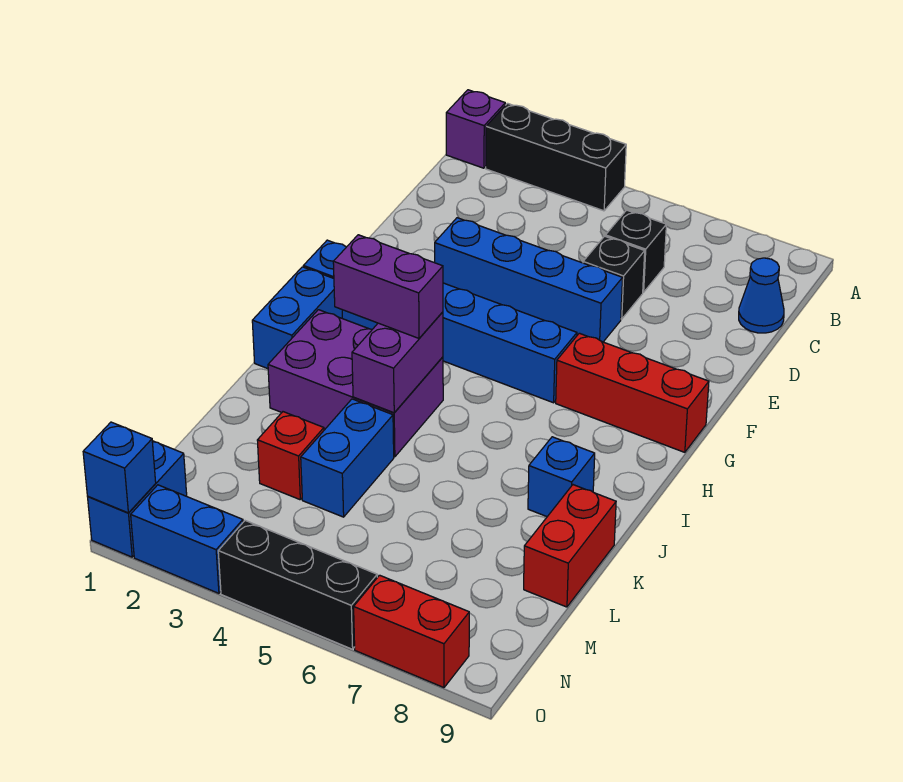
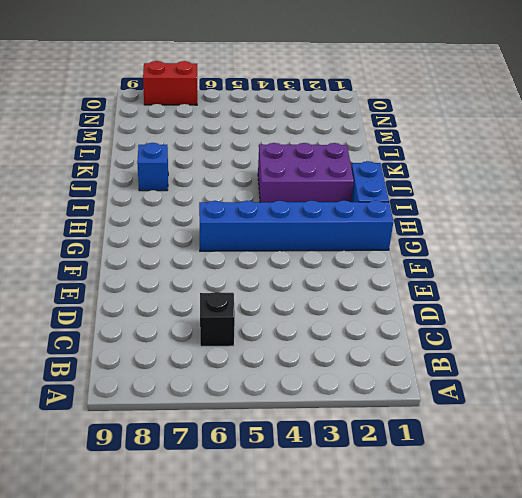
none -> purple 1x1 brick [446,90,505,168]
none -> black 1x3 brick [486,103,626,211]
none -> blue 1x1 cone [739,258,784,333]

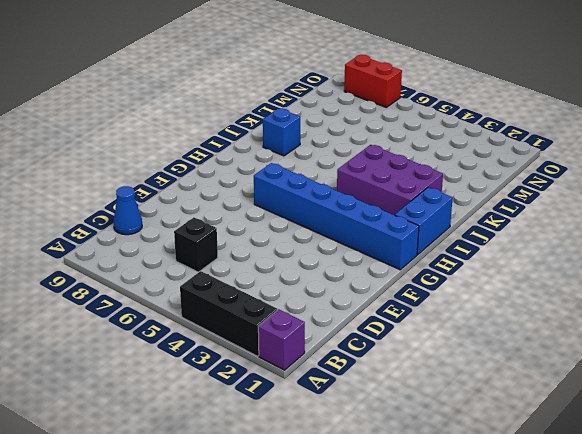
none -> black 1x1 brick [583,236,645,319]
none -> blue 1x4 brick [435,218,623,342]
none -> red 1x3 brick [556,333,709,452]

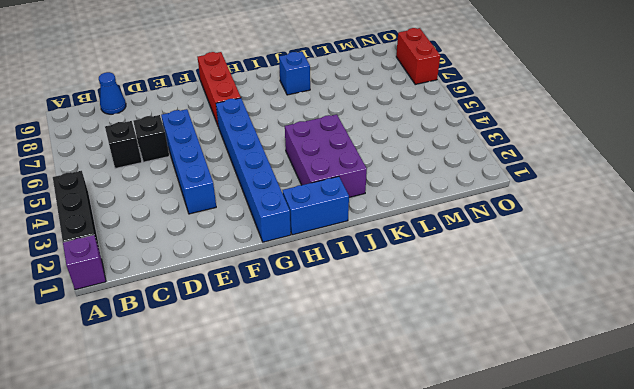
none -> blue 1x2 brick [301,399,394,517]
none -> red 1x2 brick [524,485,616,607]
none -> red 1x1 brick [257,412,324,500]

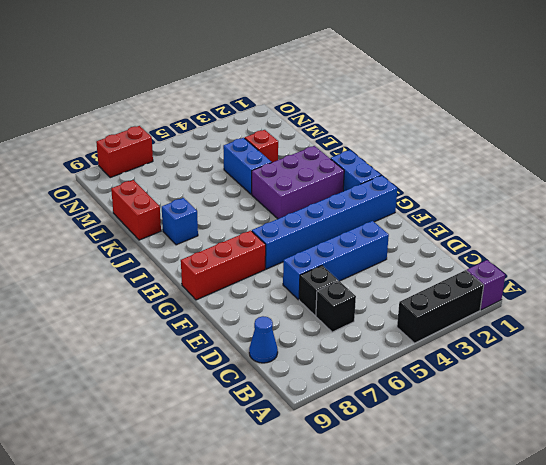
none -> blue 1x2 brick [88,441,187,557]
none -> blue 1x2 brick [131,485,243,593]
none -> black 1x3 brick [218,521,377,649]

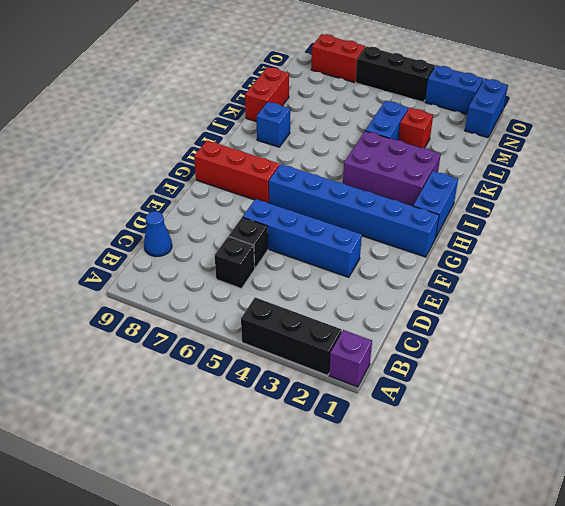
none -> purple 1x2 brick [352,312,443,413]
none -> blue 1x1 brick [83,422,156,513]
none -> purple 1x2 brick [333,235,443,338]

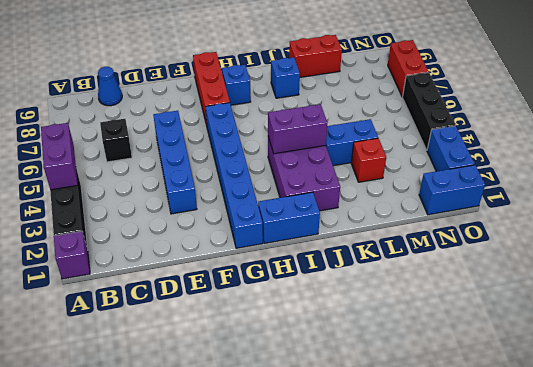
purple 1x2 brick [41,123,78,190] -> purple 1x2 brick moved to [333,235,443,338]
blue 1x1 brick [222,65,251,105] -> blue 1x1 brick moved to [83,422,156,513]
none -> black 1x1 brick [583,236,645,319]

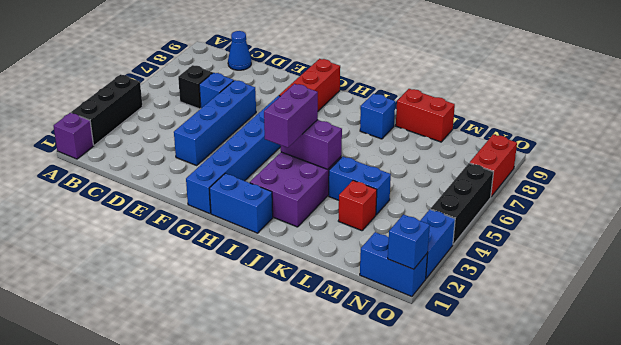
blue 1x1 brick [199,73,234,108] -> black 1x1 brick [583,236,645,319]

